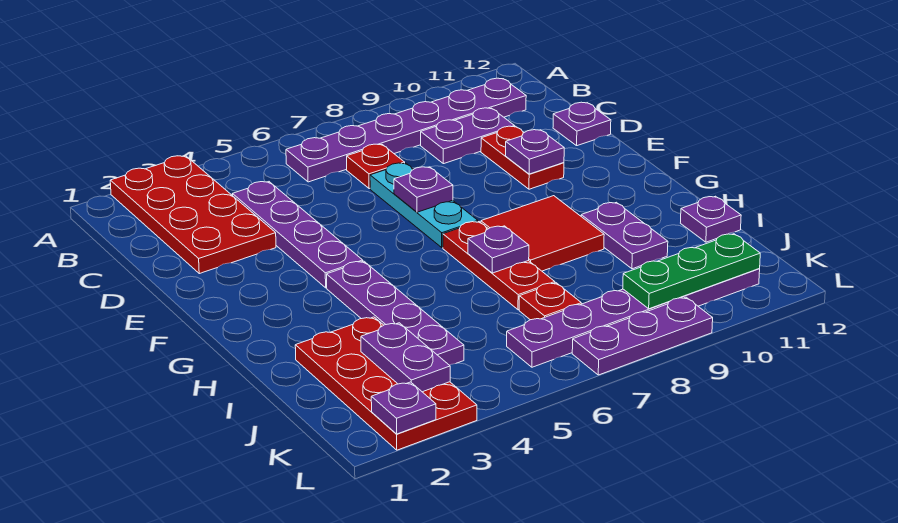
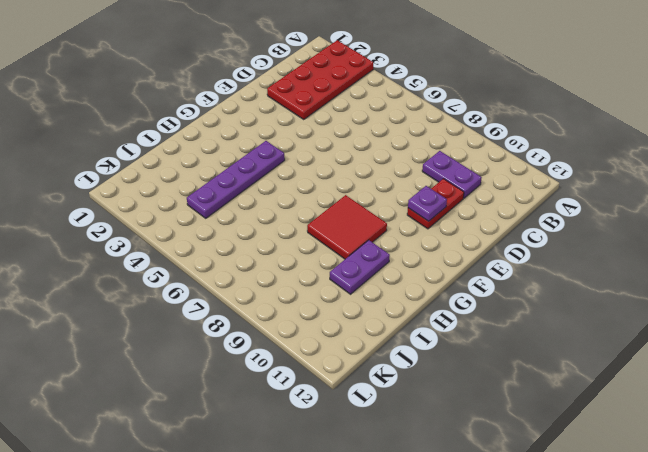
none -> purple 1x6 plate [286,78,526,182]
none -> purple 1x4 plate [232,182,363,288]
none -> red 1x1 plate [347,144,405,189]

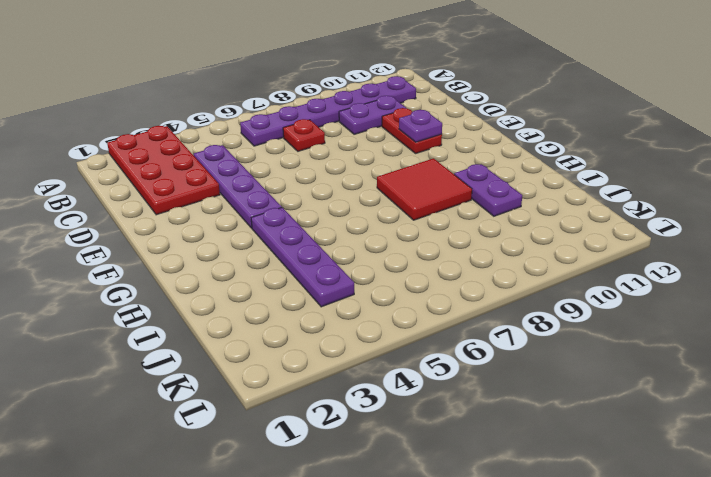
none -> cyan 1x3 plate [370,163,478,248]
none -> purple 1x1 plate [553,102,611,146]
none -> red 1x3 plate [443,222,555,310]

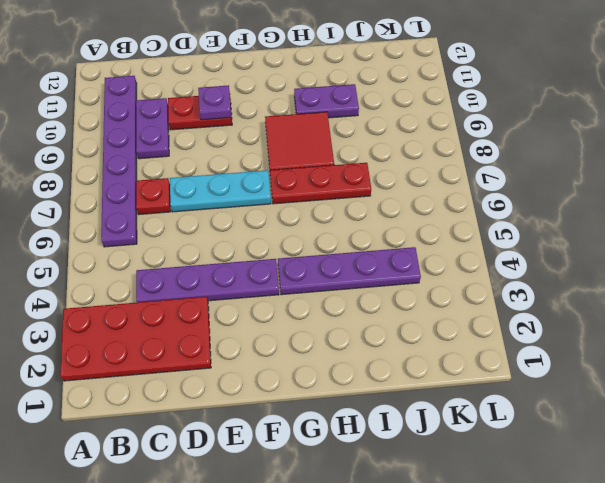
none -> purple 1x1 plate [553,102,611,146]
none -> red 2x4 plate [295,317,477,450]
none -> purple 1x1 plate [681,196,741,242]

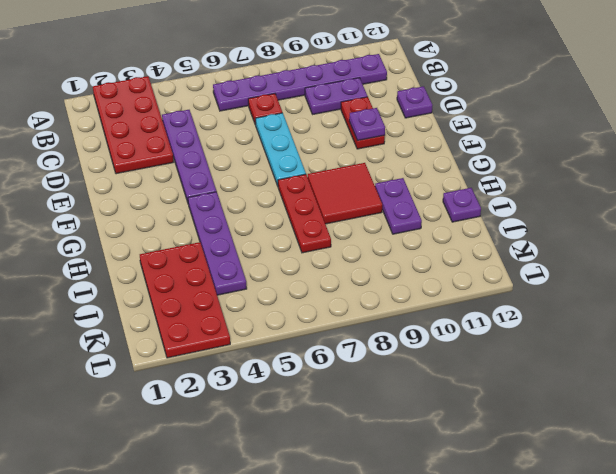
none -> red 1x1 plate [519,283,581,320]
none -> purple 1x6 plate [507,269,760,367]
none -> purple 1x3 plate [572,297,713,375]

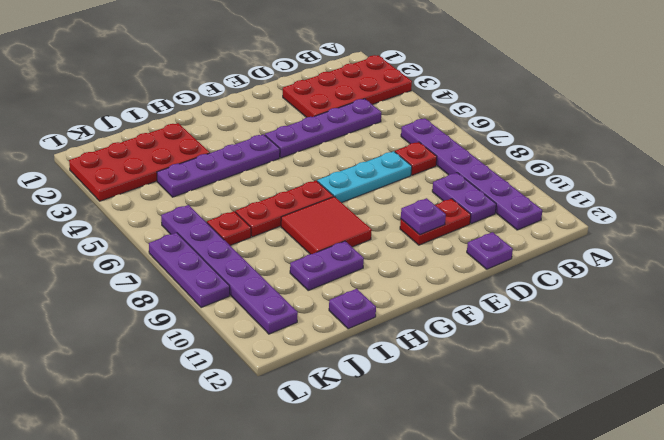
none -> purple 1x1 plate [394,167,453,212]
none -> purple 1x1 plate [468,226,529,273]
none -> purple 1x2 plate [361,323,450,392]

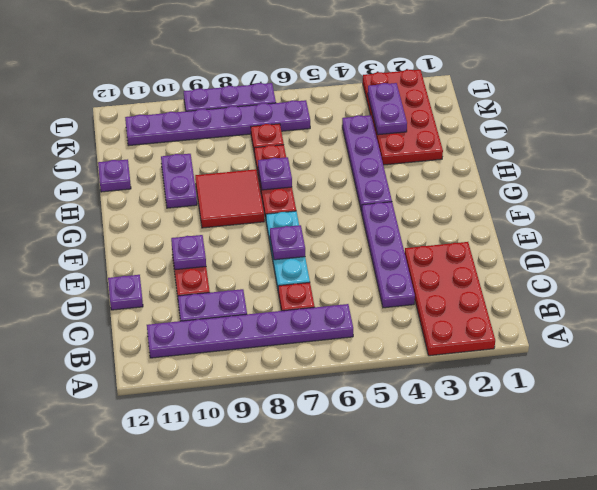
none -> green 1x3 plate [623,234,760,309]
none -> purple 1x1 plate [371,382,436,434]

